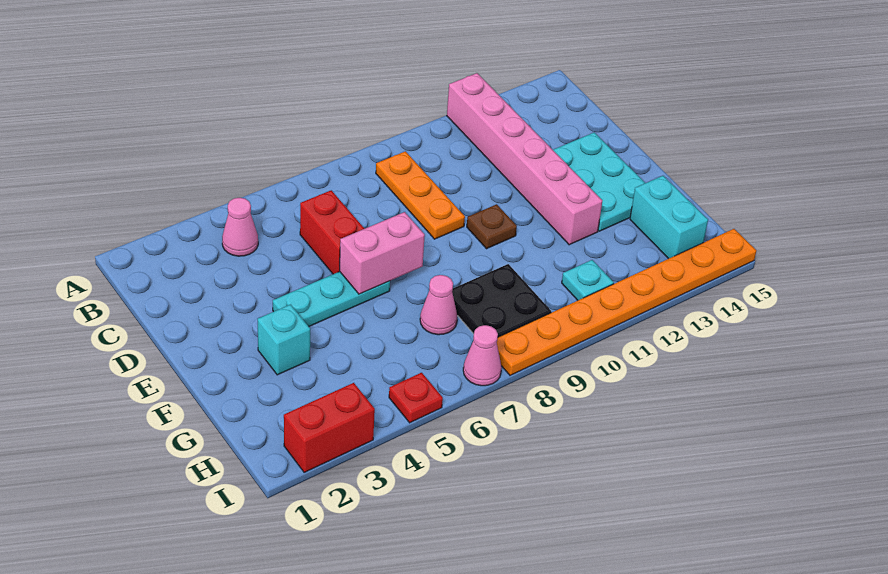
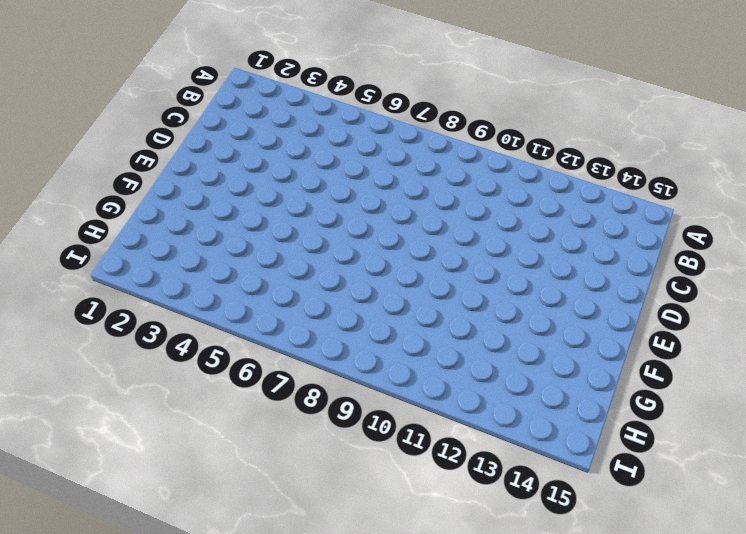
none -> pink 1x6 brick [447,73,602,245]
none -> pink 1x1 cone [222,198,258,256]
none -> orange 1x3 plate [376,151,465,239]

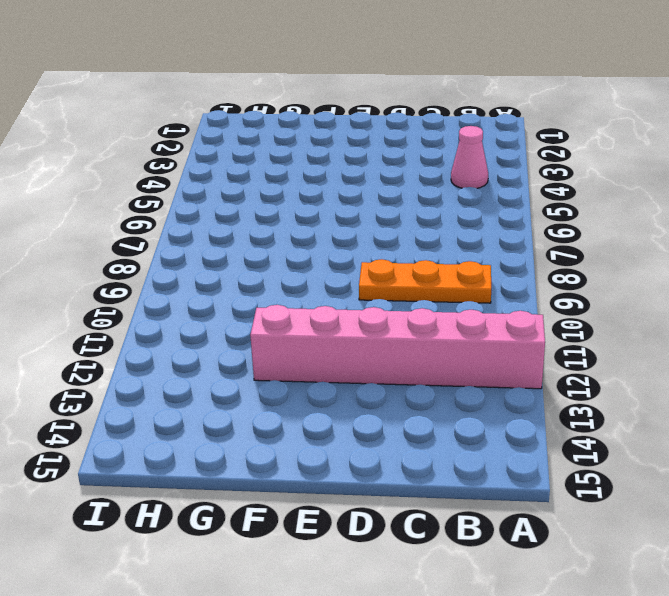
none -> red 1x2 brick [300,190,364,274]
none -> cyan 2x3 plate [553,132,645,231]
none -> cyan 1x3 plate [273,272,390,326]

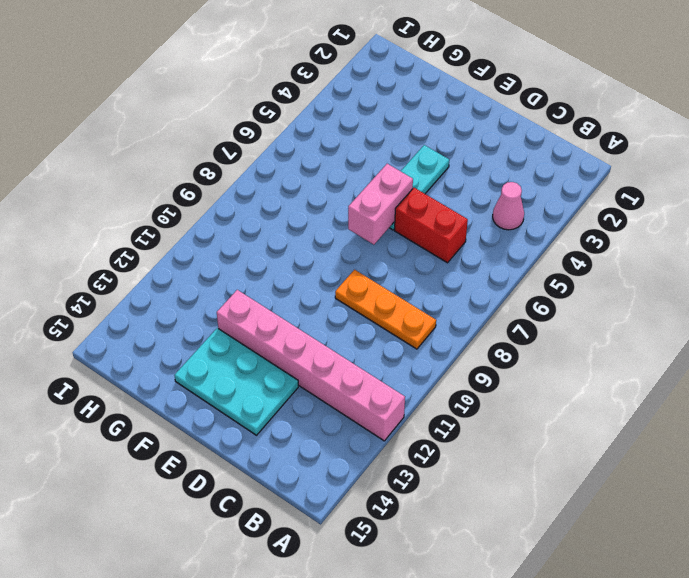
none -> brown 1x1 plate [467,204,517,249]
none -> cyan 1x1 brick [258,304,310,375]
none -> pink 1x1 cone [420,275,457,335]

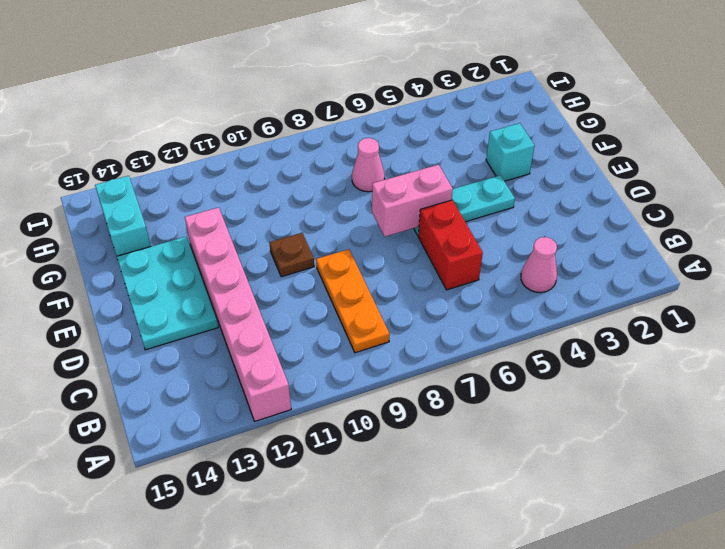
none -> black 2x2 plate [452,264,551,337]
none -> cyan 1x1 plate [562,260,614,300]
none -> red 1x2 brick [284,383,375,472]

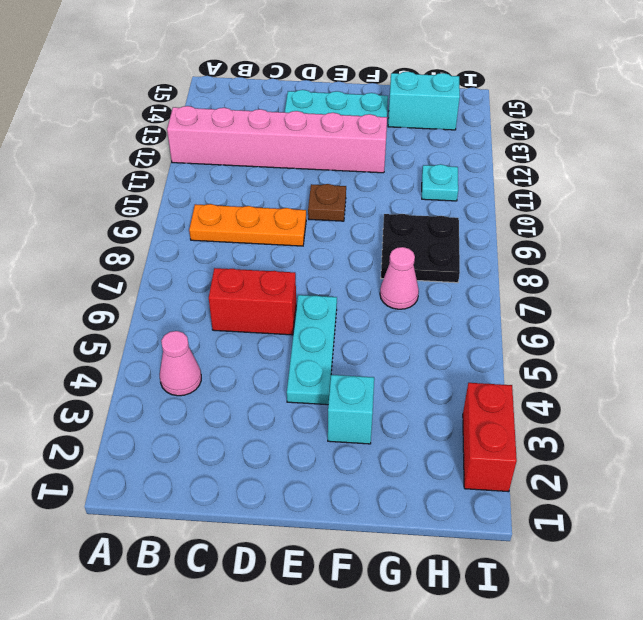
none -> red 1x1 plate [389,373,443,423]
none -> pink 1x1 cone [463,325,502,386]
none -> orange 1x8 plate [497,229,756,375]

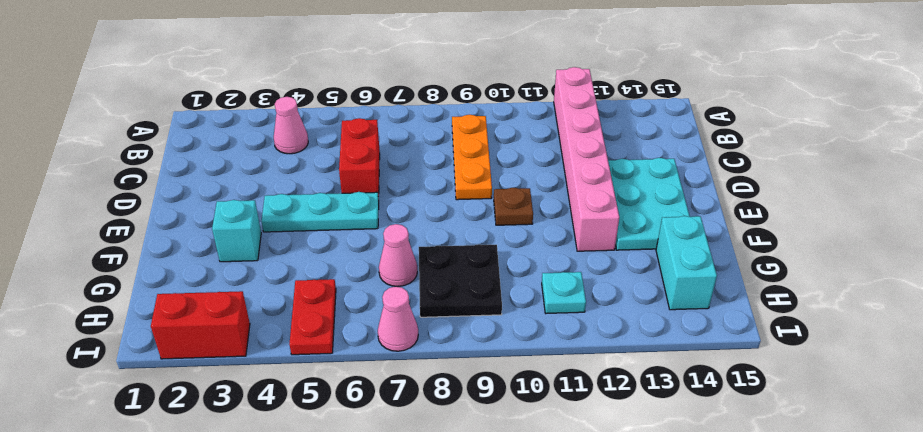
red 1x2 plate [290,279,336,355] -> red 1x1 plate [389,373,443,423]
none -> orange 1x8 plate [497,229,756,375]
none -> pink 1x2 brick [340,212,425,294]

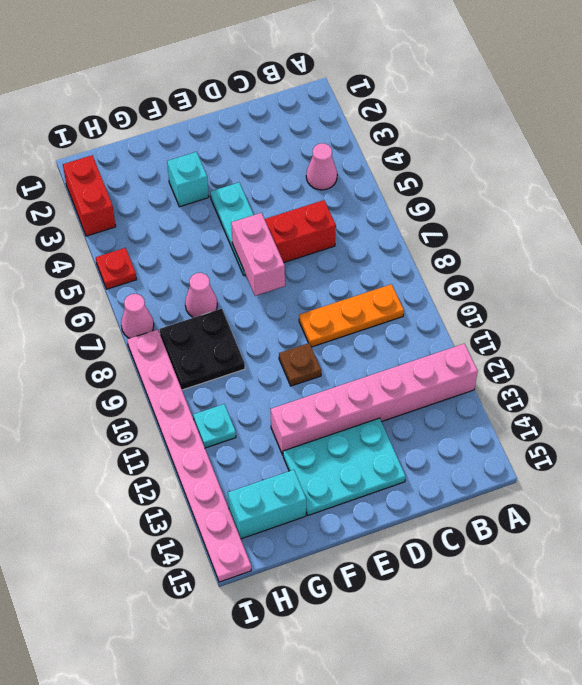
pink 1x8 plate [127,329,251,582] -> orange 1x8 plate [497,229,756,375]

